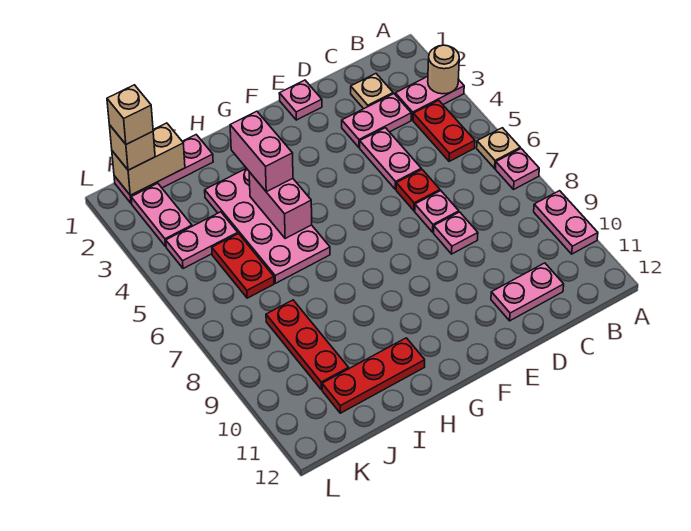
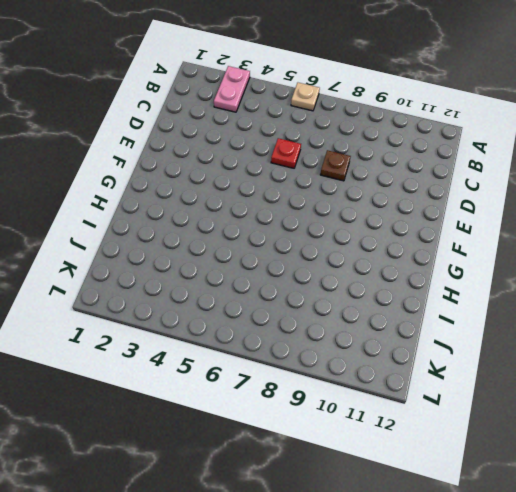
brown 1x1 plate [320,150,351,181] -> pink 1x1 plate [434,212,478,254]
none -> pink 1x1 plate [495,149,539,189]
none -> pink 1x2 plate [534,191,598,254]
none -> red 1x2 plate [413,100,475,161]

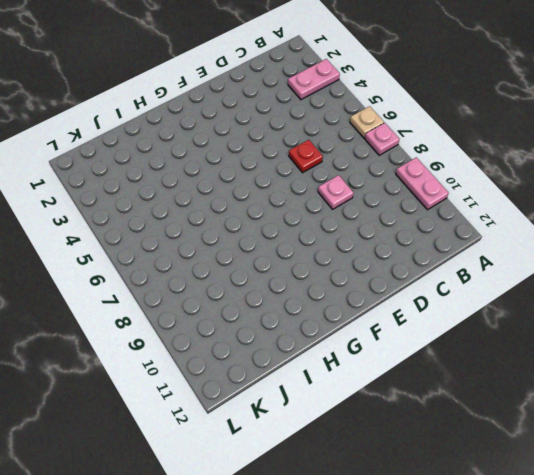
none -> red 1x2 plate [413,100,475,161]
none -> tan 1x1 plate [351,74,393,109]
none -> pink 1x2 plate [342,94,411,147]

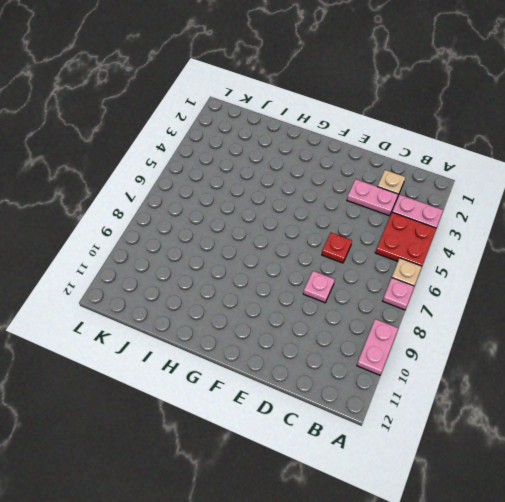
red 2x2 plate [375,212,436,266] -> red 1x2 plate [413,100,475,161]
none -> pink 1x2 plate [491,263,564,321]
none -> pink 1x2 plate [360,128,421,189]
none -> pink 1x1 plate [415,191,459,232]

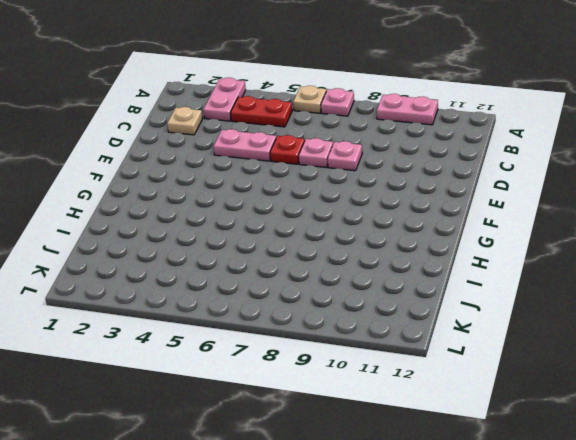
none -> pink 1x2 plate [342,94,411,147]
none -> pink 1x2 plate [491,263,564,321]
none -> pink 1x1 plate [279,80,322,120]

